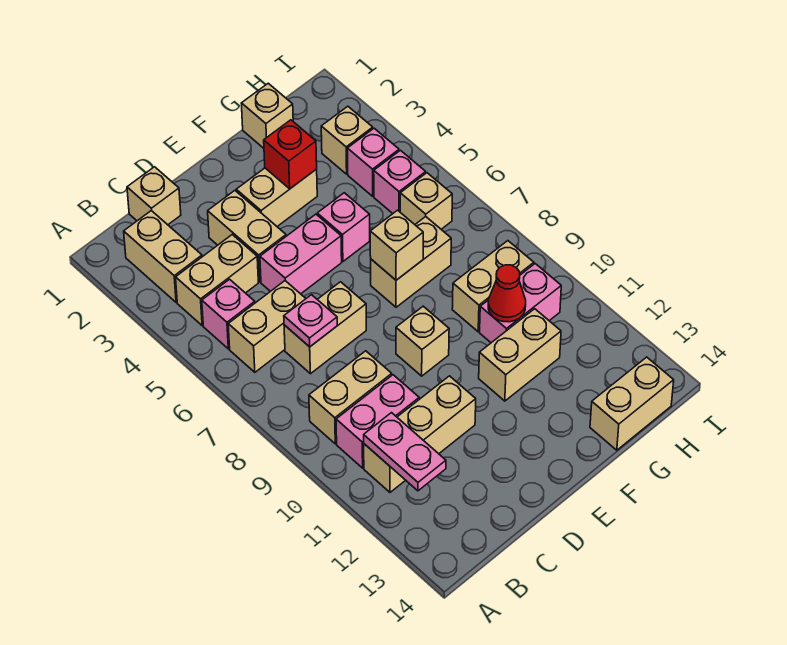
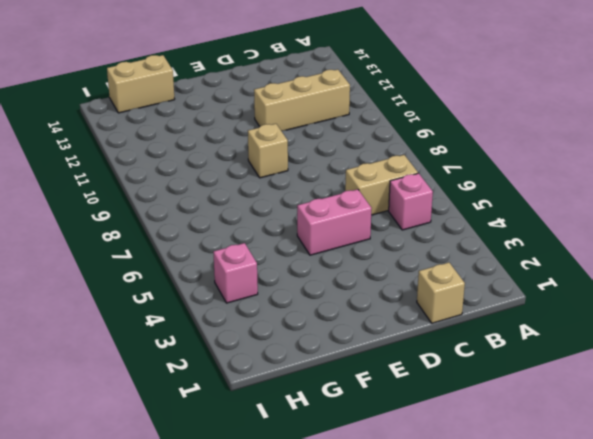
none -> tan 1x2 brick [124,211,202,302]
none -> tan 1x2 brick [176,235,258,325]
none -> tan 1x2 brick [309,351,392,444]

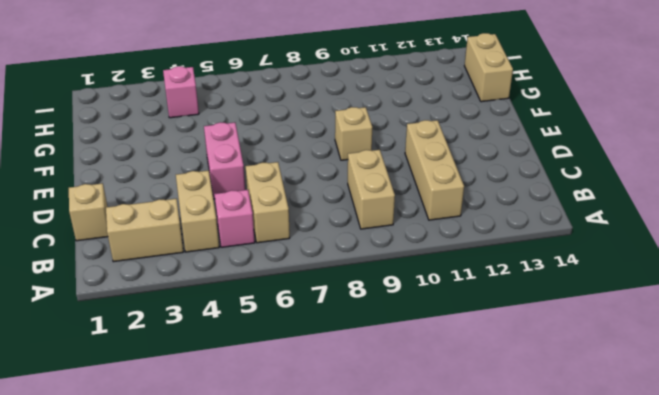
none -> pink 1x2 brick [336,375,419,468]
none -> tan 1x2 brick [284,282,366,374]
none -> tan 1x2 brick [208,191,286,282]

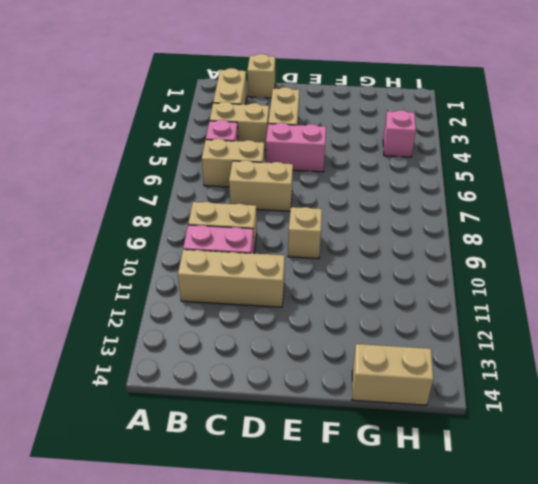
none -> tan 1x2 brick [236,168,317,226]
none -> pink 1x1 brick [317,193,370,261]
none -> tan 1x2 brick [371,217,451,307]

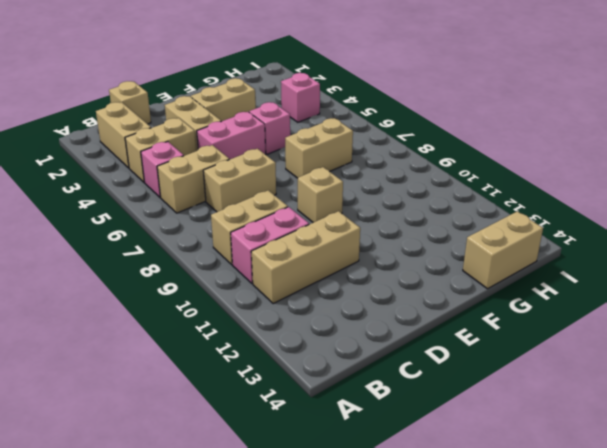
none -> tan 1x2 brick [479,309,561,401]
none -> tan 1x1 brick [241,83,293,148]
none -> tan 1x2 brick [452,241,534,332]

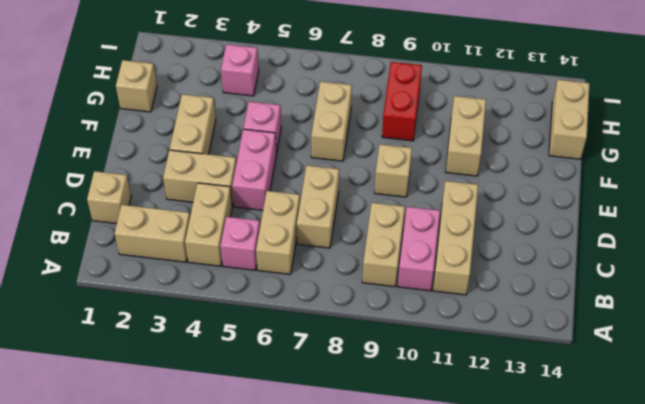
red 1x2 brick [382,62,422,141] -> tan 1x2 brick [452,241,534,332]
none -> pink 1x2 brick [480,264,561,343]
none -> tan 1x1 brick [321,106,373,174]
none -> pink 1x1 brick [374,150,426,213]

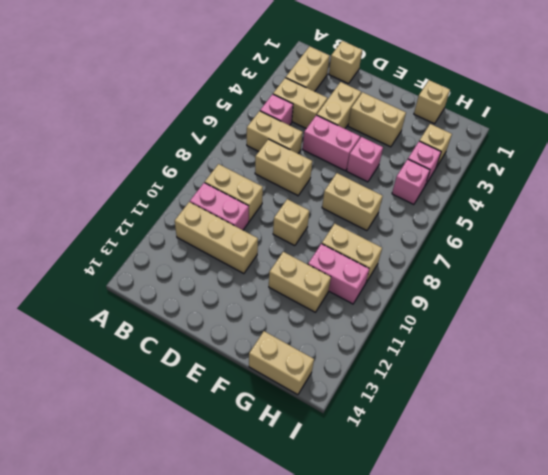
none -> tan 1x1 brick [400,173,452,229]
none -> pink 1x2 plate [364,413,446,491]
none -> pink 1x1 plate [284,295,337,347]

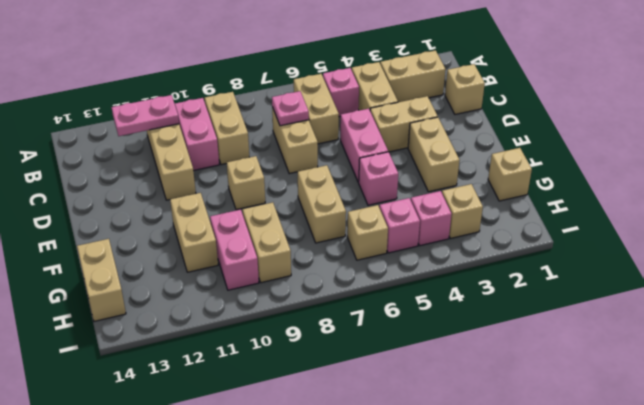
none -> red 1x1 brick [264,120,317,189]
none -> tan 1x1 brick [370,210,423,280]
none -> red 1x1 cone [488,265,526,322]

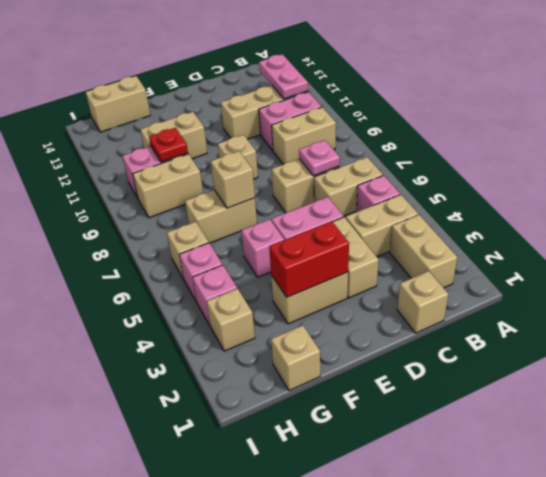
red 1x2 brick [269,221,349,297] -> red 1x1 brick [264,120,317,189]
red 1x1 plate [149,128,188,162] -> red 1x1 cone [488,265,526,322]

